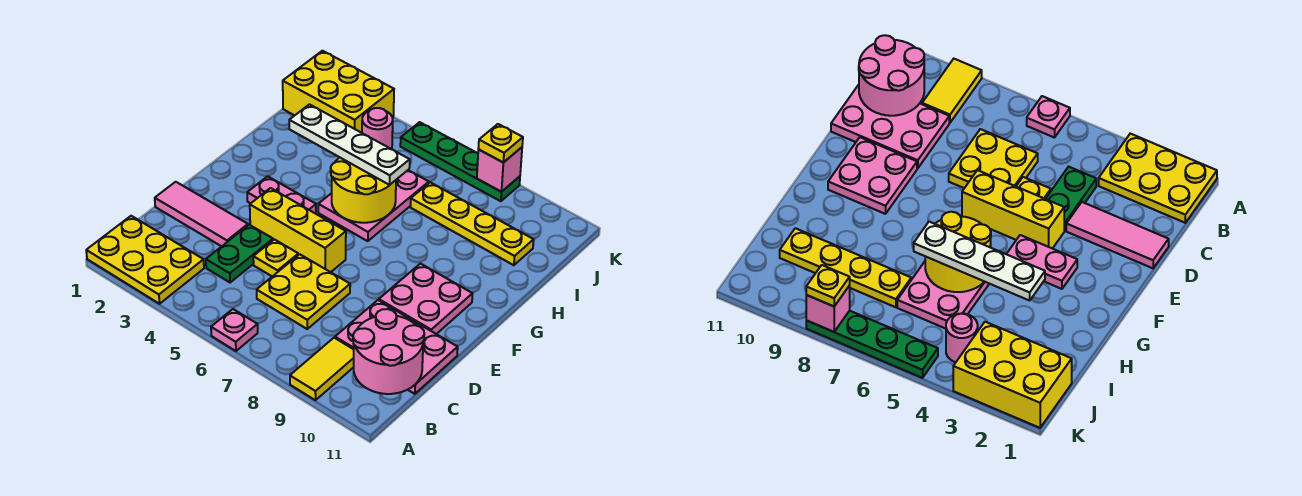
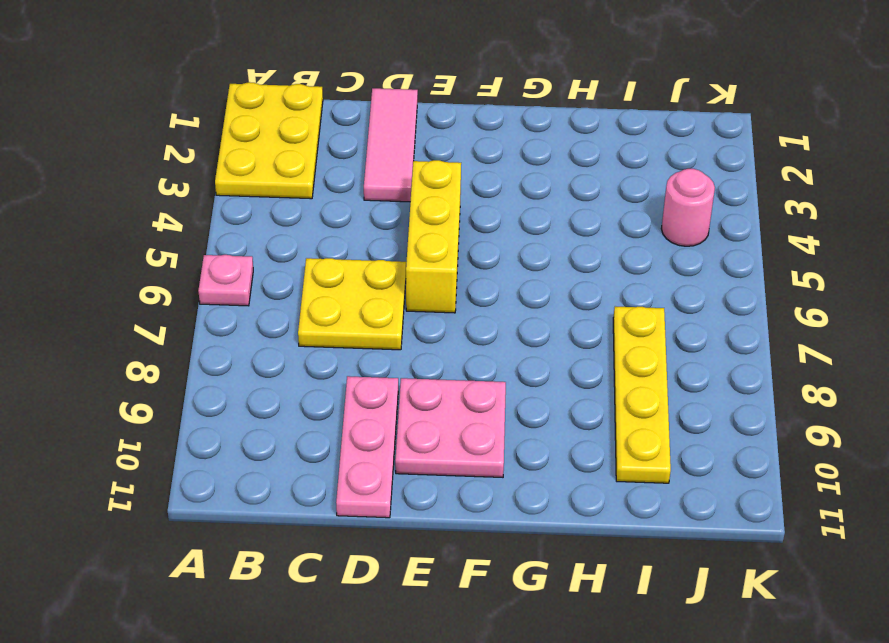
pink 1x3 plate [336,376,398,518] -> pink 2x3 plate [335,300,458,394]
none -> yellow 1x2 tile [290,338,354,400]
none -> green 1x2 plate [206,225,273,282]
none -> yellow 1x1 plate [253,239,298,276]

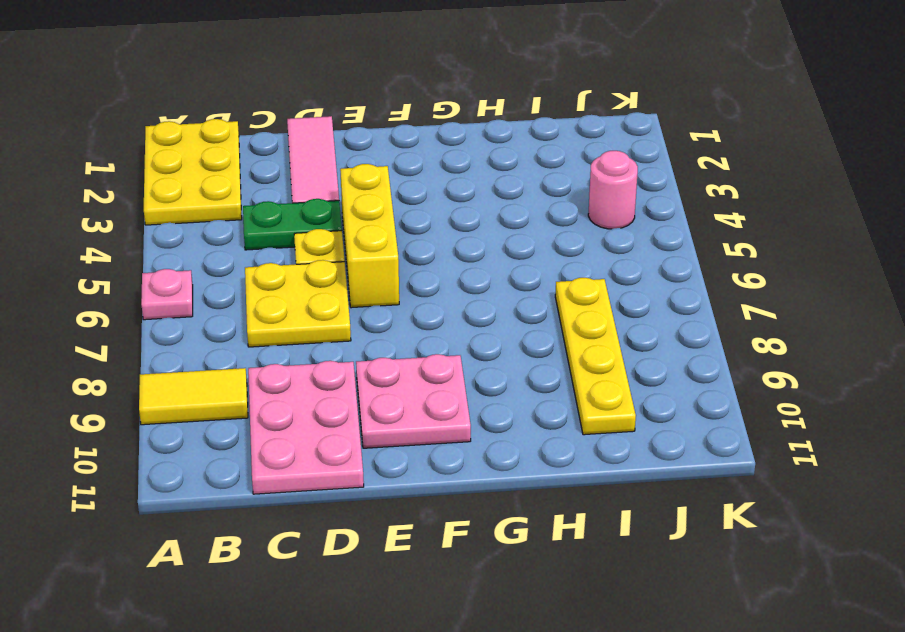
none -> pink 1x2 plate [247,176,316,214]
none -> pink 2x3 plate [318,170,429,241]
none -> yellow 2x3 brick [283,51,394,133]

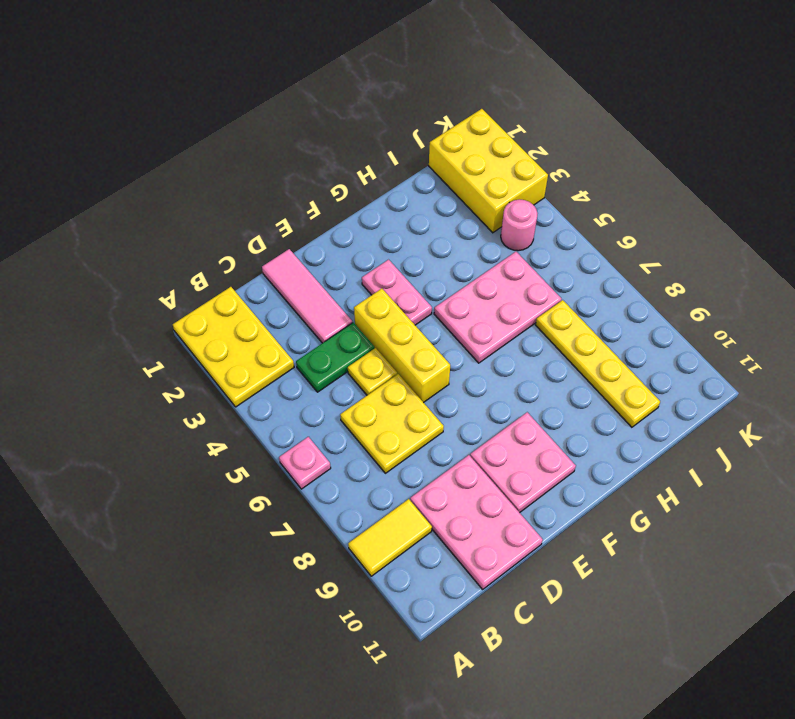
none -> green 1x4 plate [400,122,520,201]
none -> pink 2x2 round brick [353,309,424,394]
none -> yellow 2x2 round brick [331,157,396,223]

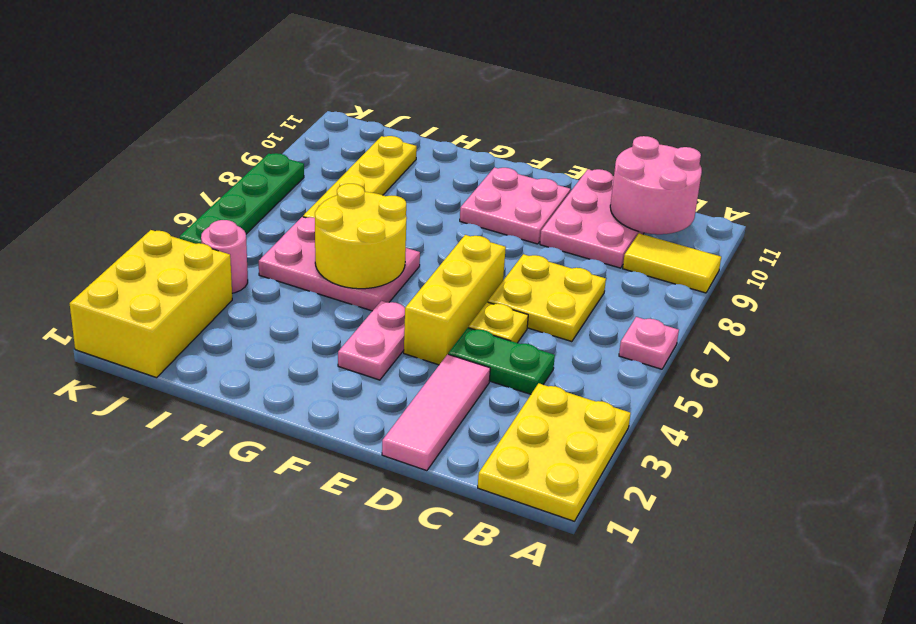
none -> pink 1x1 brick [477,147,522,192]
none -> white 1x4 plate [289,104,410,185]
none -> yellow 1x1 plate [478,124,523,163]

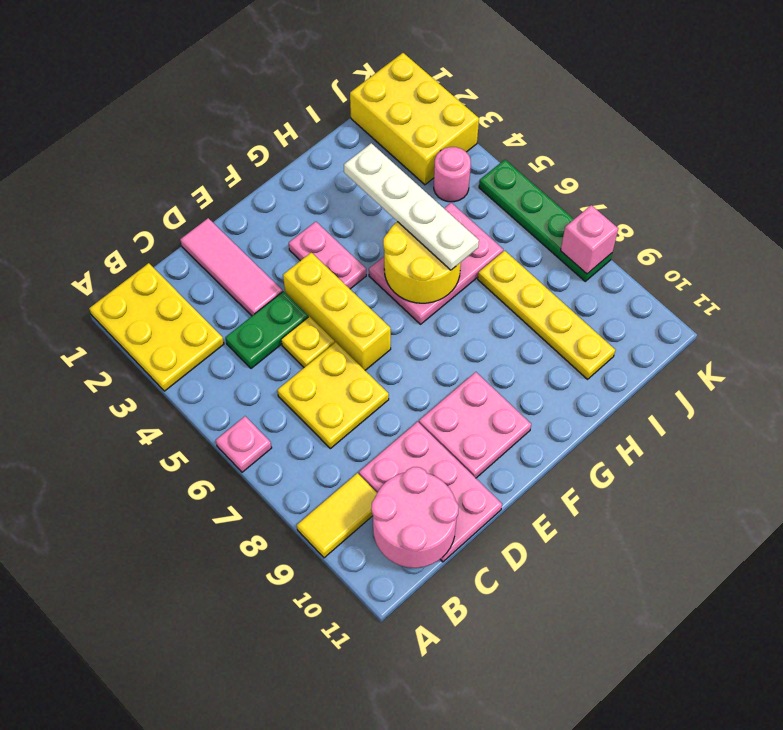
none -> yellow 1x1 plate [478,124,523,163]

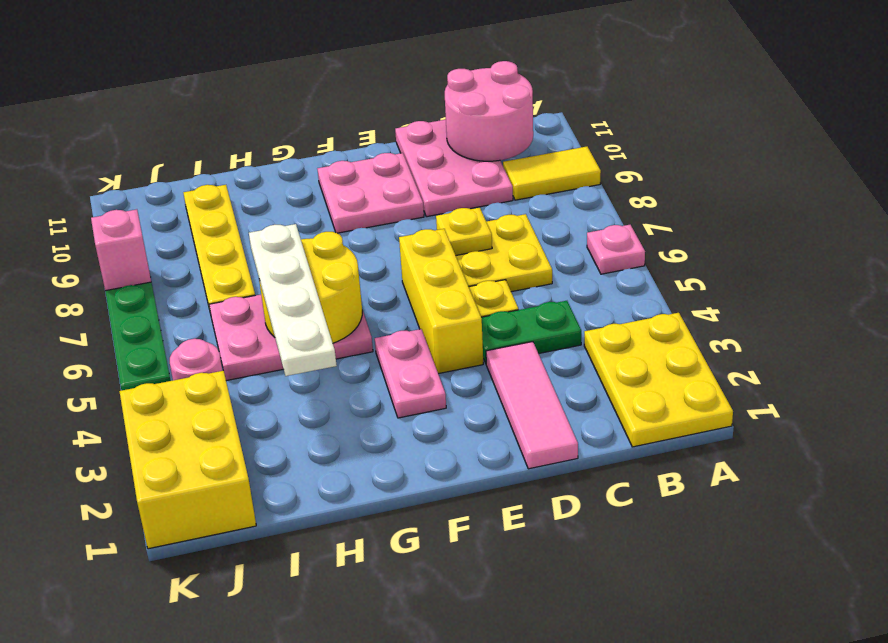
yellow 1x1 plate [436,208,492,255] -> yellow 1x1 plate moved to [478,124,523,163]

